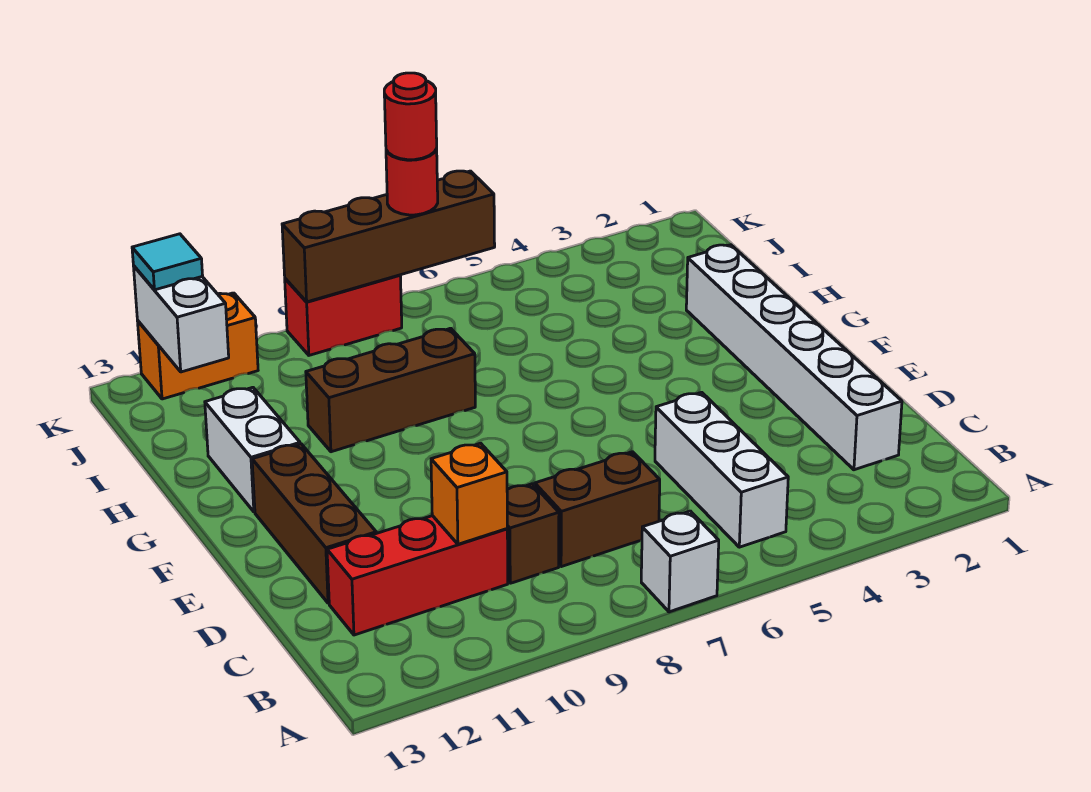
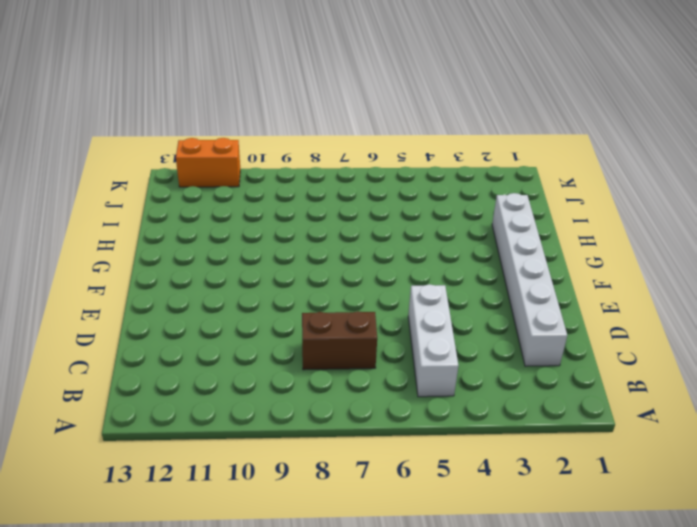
none -> white 1x1 brick [641,511,719,612]
none -> brown 1x1 brick [507,484,559,583]
none -> red 1x3 brick [327,516,508,635]

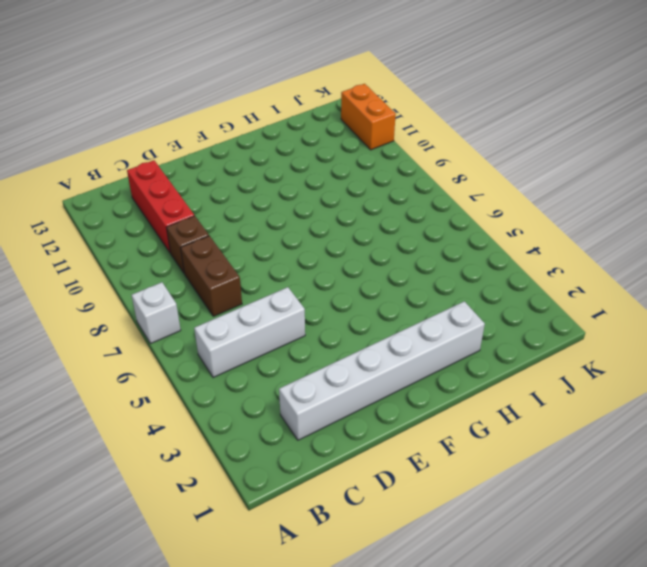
none -> brown 1x3 brick [252,444,376,603]
none -> white 1x2 brick [205,387,300,512]
none -> brown 1x3 brick [306,328,475,452]

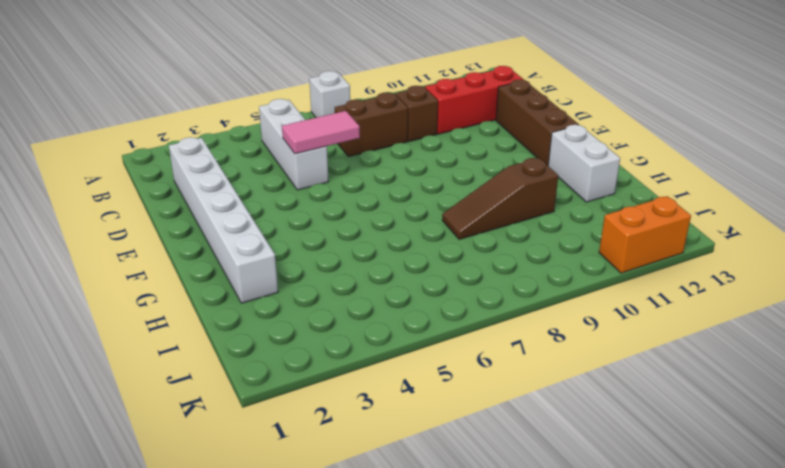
pink 1x2 tile [282,111,360,154] -> none
brown 1x3 slope [442,158,558,239] -> brown 1x3 brick [306,328,475,452]
none -> red 1x2 brick [285,275,402,355]
none -> orange 1x1 brick [431,443,507,544]
none -> white 1x2 brick [134,266,229,372]

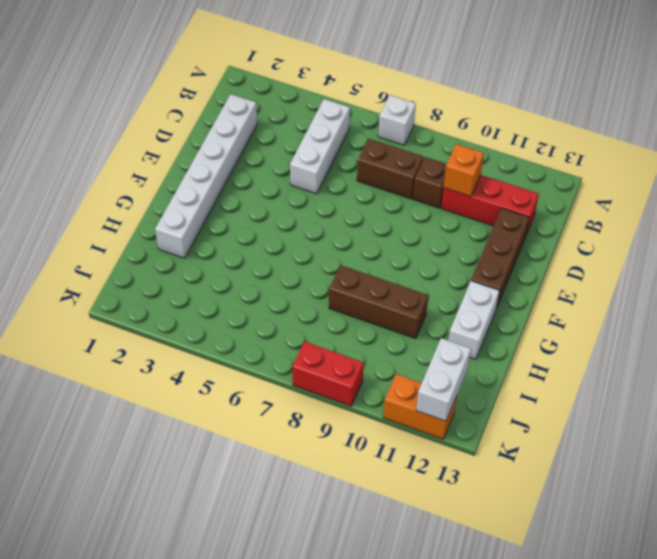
none -> brown 1x4 brick [282,171,495,302]
none -> red 1x1 round brick [386,149,438,215]
none -> cyan 1x1 tile [132,234,203,290]

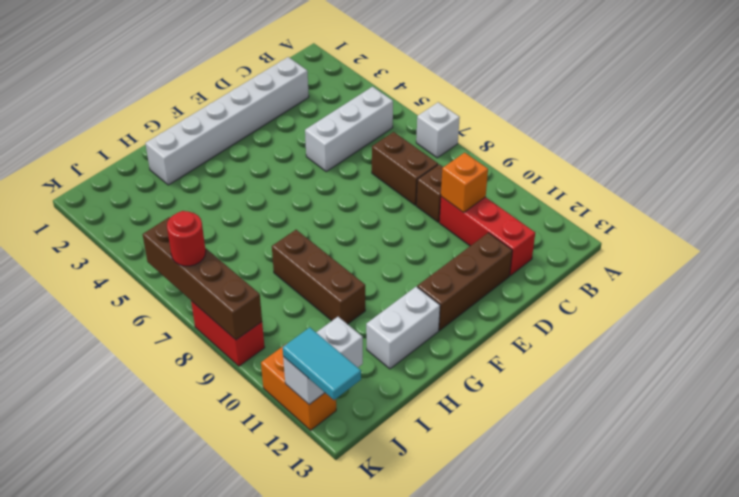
cyan 1x2 tile [283,327,361,400] -> cyan 1x1 tile [132,234,203,290]
none -> red 1x1 round brick [384,73,437,160]

